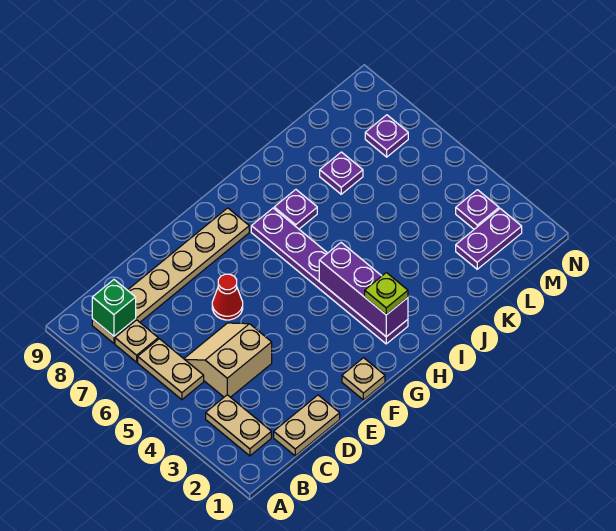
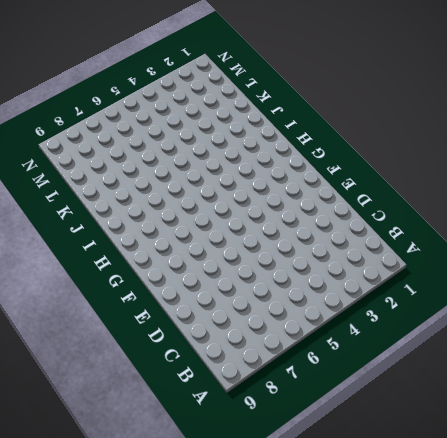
none -> tan 1x2 plate [206,395,271,456]
none -> tan 1x2 plate [138,339,204,400]
none -> tan 1x1 plate [115,320,158,362]

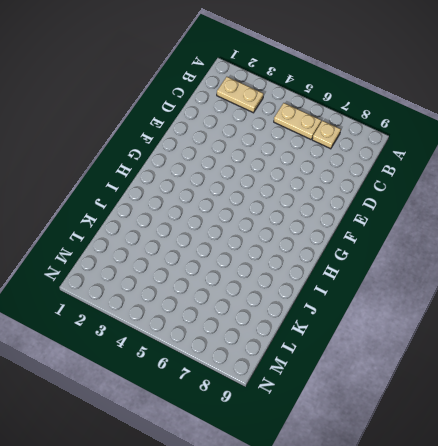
none -> tan 1x6 plate [92,208,249,343]
none -> tan 1x2 plate [274,395,340,456]
none -> tan 2x2 slope [184,323,272,397]

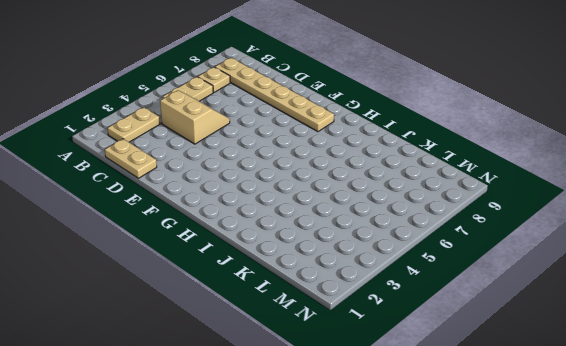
none -> red 1x1 cone [212,274,243,320]
none -> tan 1x1 plate [342,358,385,400]
none -> purple 1x6 plate [251,208,408,344]

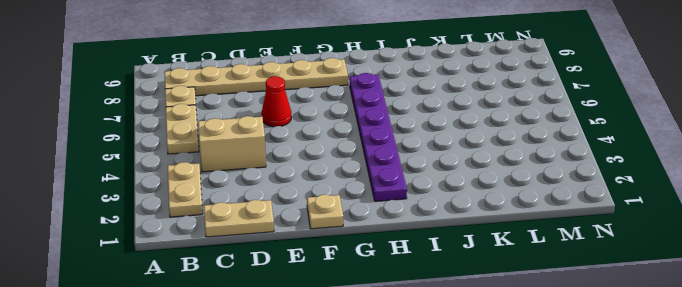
none -> purple 1x1 plate [274,190,317,229]
none -> purple 1x1 plate [320,152,363,194]
none -> purple 1x2 plate [456,209,522,269]

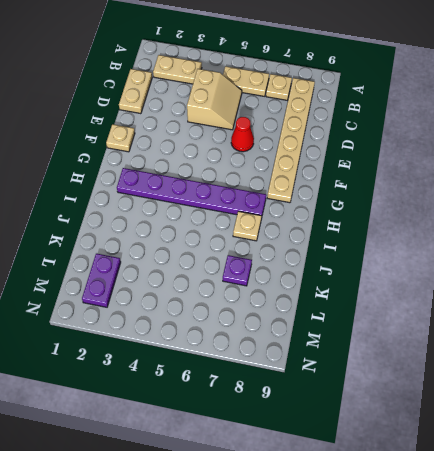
tan 1x1 plate [233,211,262,241] -> purple 1x1 plate [274,190,317,229]
none -> purple 1x1 plate [456,190,499,229]
none -> purple 1x1 plate [365,115,408,157]
none -> green 1x1 brick [92,280,136,336]

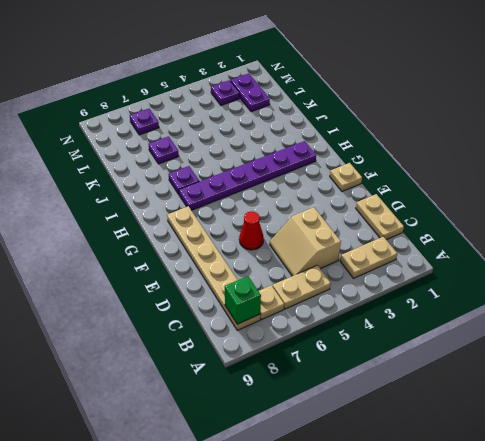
none -> purple 1x3 brick [319,243,408,337]
none -> lime 1x1 plate [365,273,408,315]

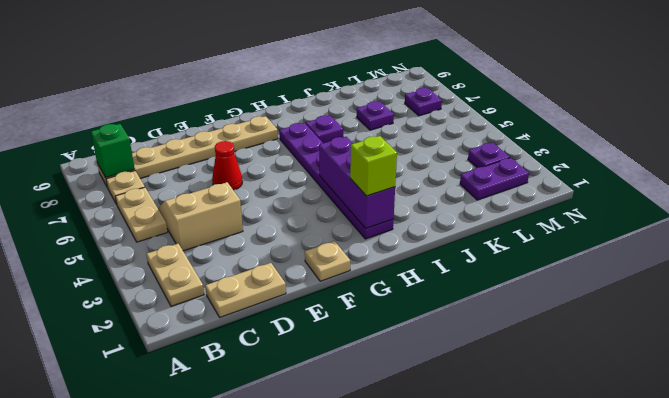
lime 1x1 brick [350,136,397,196] -> lime 1x1 plate [365,273,408,315]

